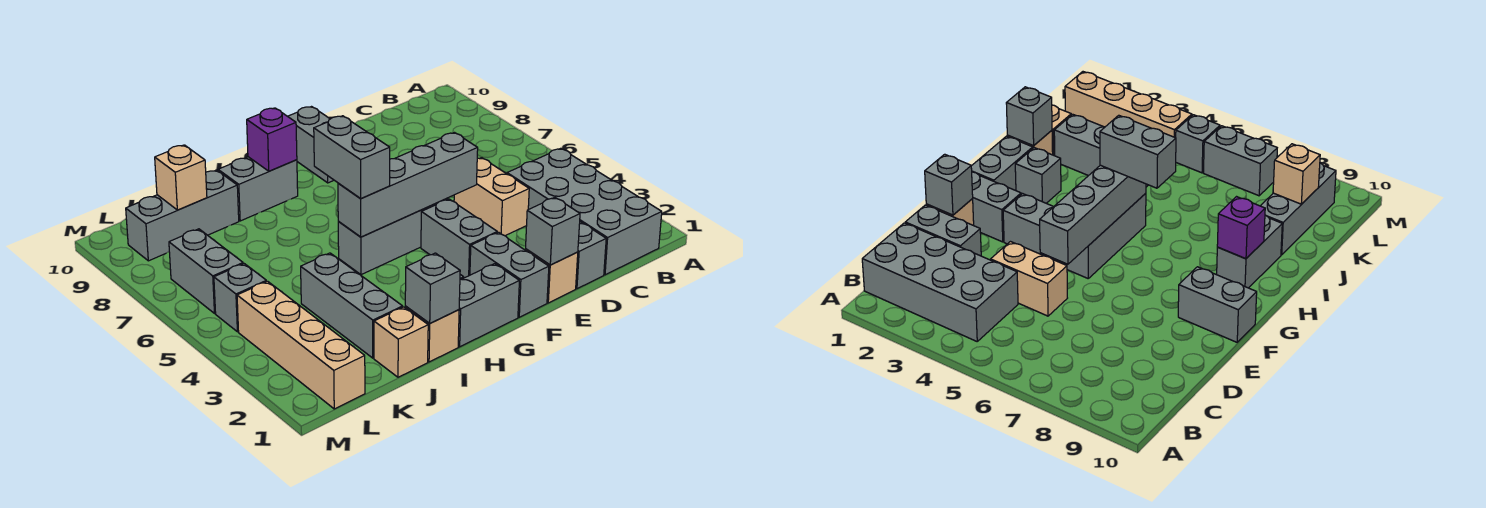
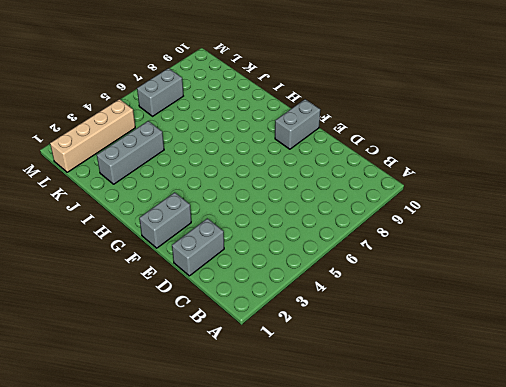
none -> grey 2x4 brick [507,148,662,275]
none -> tan 1x2 brick [454,158,529,236]
none -> tan 1x1 brick [525,249,578,303]

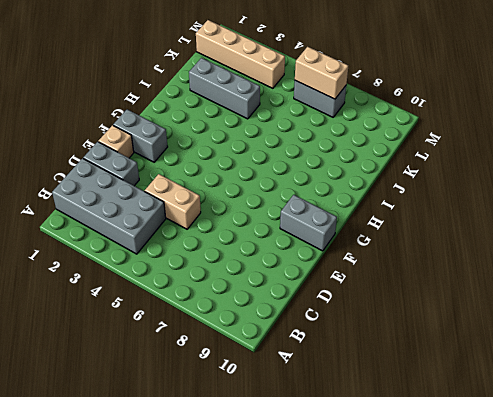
tan 1x2 brick [295,47,348,99] -> none
none -> grey 1x2 brick [421,199,497,278]
none -> grey 1x3 brick [338,198,448,275]
none -> grey 1x2 brick [458,264,519,347]

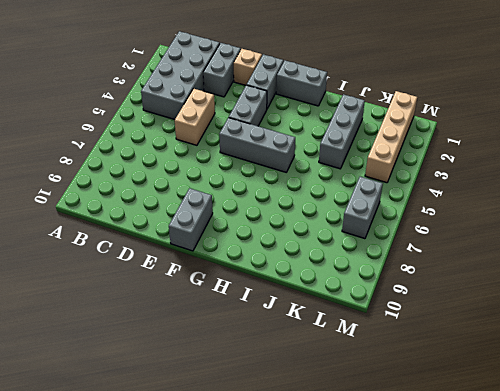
none -> grey 1x1 brick [1015,148,1061,203]
none -> grey 1x2 brick [218,157,298,221]
none -> tan 1x1 brick [405,306,459,362]

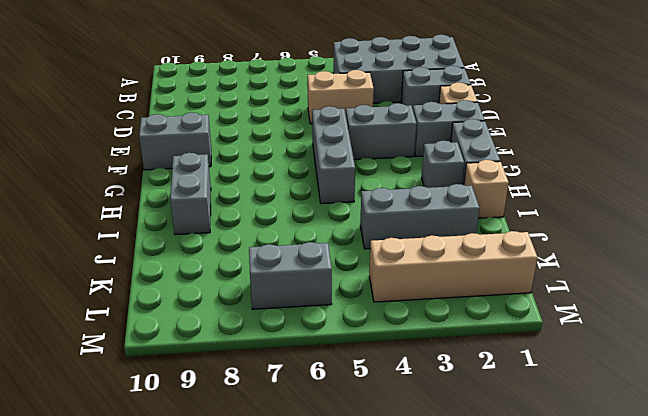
none -> tan 1x1 brick [374,307,428,377]
none -> grey 1x3 brick [126,170,239,261]
none -> grey 1x1 brick [214,264,266,332]

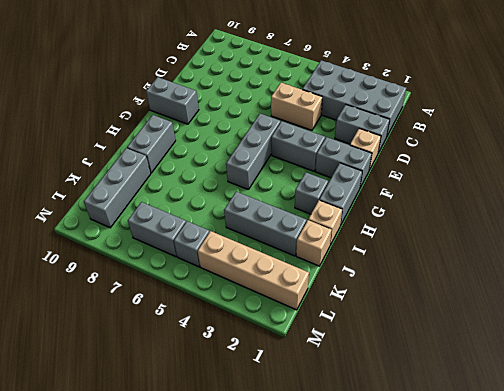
none -> grey 1x1 brick [526,198,580,265]
none -> grey 1x4 brick [338,133,478,237]
none -> purple 1x1 brick [247,108,297,171]

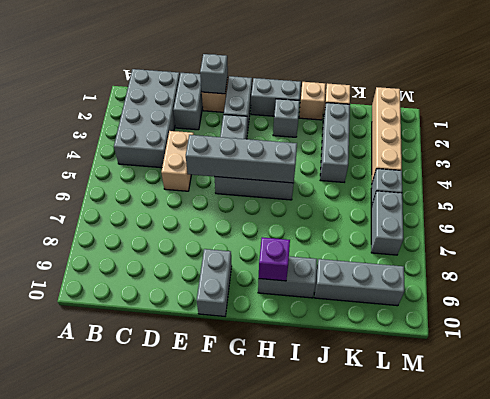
none -> grey 1x1 brick [405,253,460,323]
none -> tan 1x1 brick [155,145,207,210]
none -> grey 1x2 brick [314,116,390,199]

